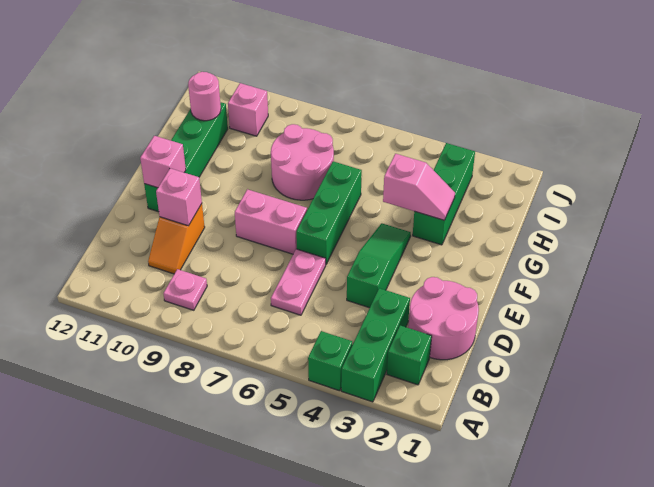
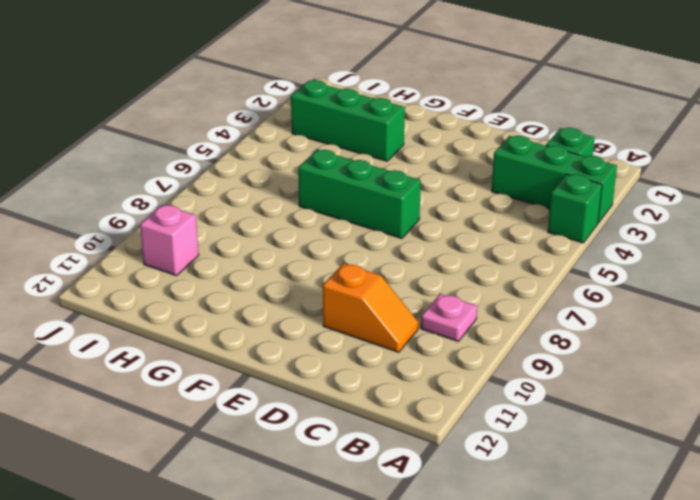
none -> pink 2x2 round brick [408,277,479,360]
none -> pink 1x2 plate [271,249,326,315]
none -> green 1x3 slope [347,223,411,308]

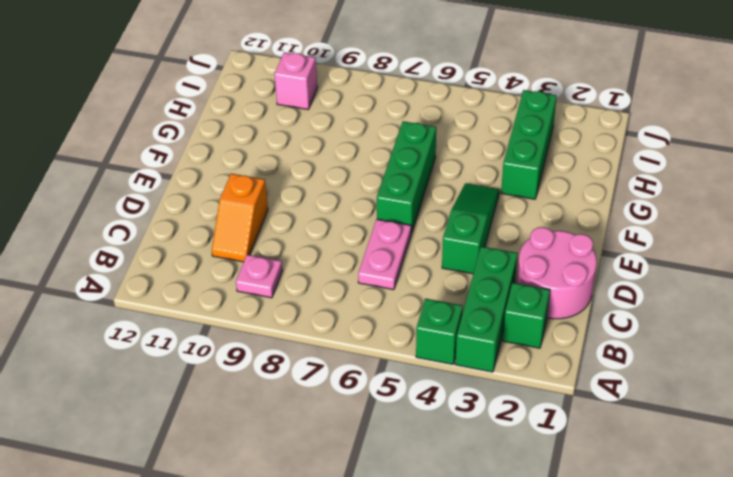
none -> pink 1x2 brick [235,189,307,254]
none -> green 1x4 brick [144,102,228,212]
none -> pink 2x2 round brick [271,124,334,200]

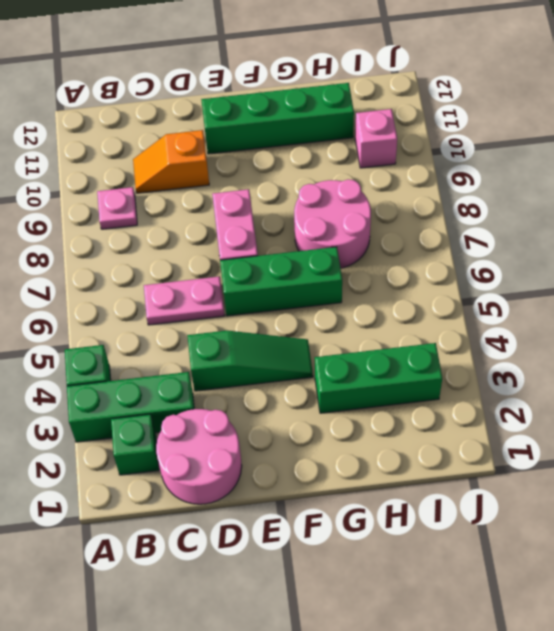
none -> pink 1x1 brick [156,168,202,226]
none -> pink 1x1 brick [140,136,186,188]
none -> pink 1x2 slope [383,154,455,220]

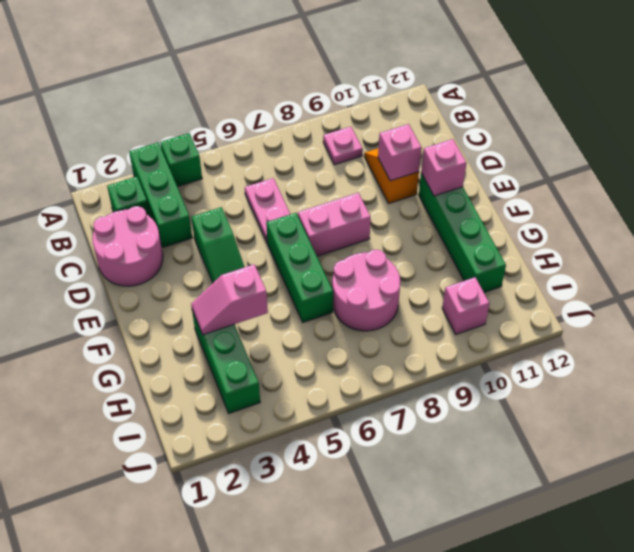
none -> pink 1x1 round brick [188,72,221,121]

